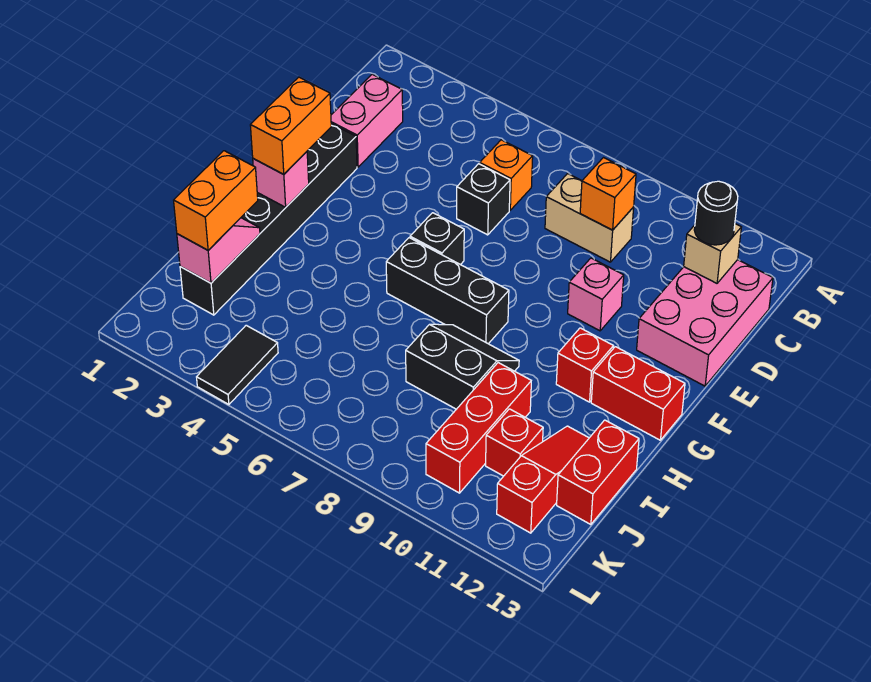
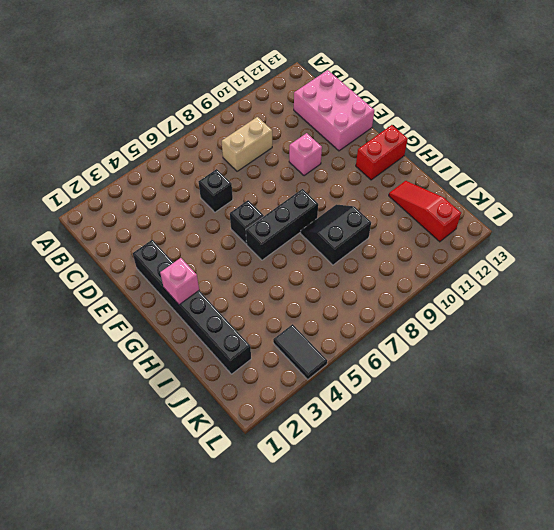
none -> pink 1x2 brick [331,74,403,167]
none -> orange 1x1 brick [480,140,533,210]
none -> red 1x1 brick [556,328,613,402]

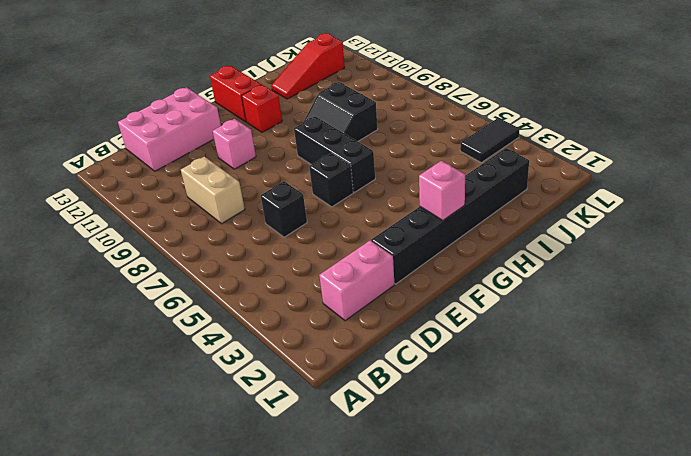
none -> orange 1x1 brick [480,140,533,210]
none -> red 1x3 brick [426,363,531,493]
none -> red 1x2 brick [557,420,639,525]

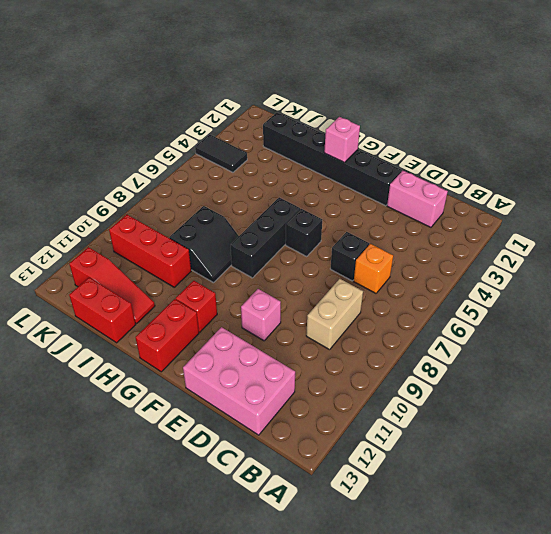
none -> red 1x1 brick [486,409,543,476]
none -> orange 1x1 brick [580,158,636,230]
none -> tan 1x1 brick [684,224,741,283]

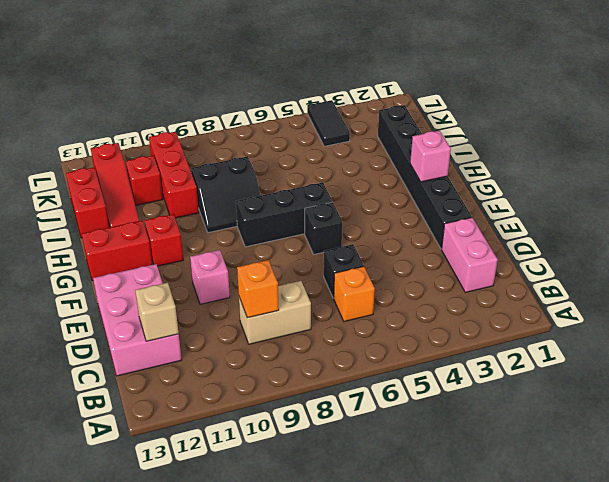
none -> pink 1x2 slope [177,218,260,283]
none -> black 1x1 round brick [694,181,738,245]
none -> orange 1x2 brick [250,77,331,174]

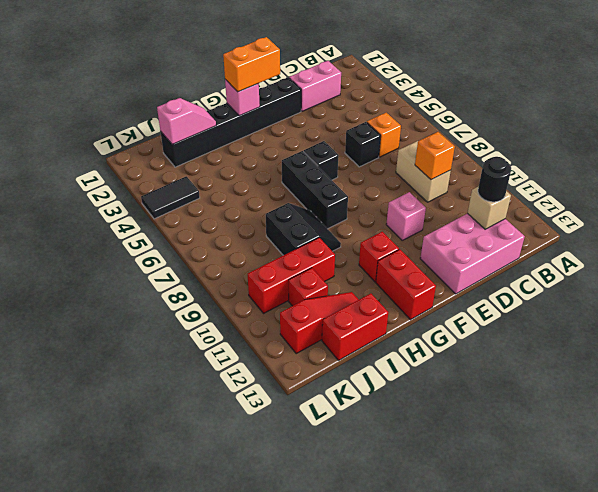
none -> orange 1x2 brick [174,151,258,250]

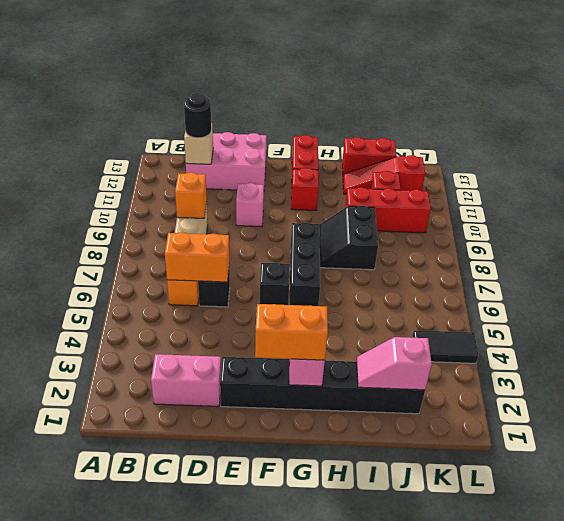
orange 1x2 brick [165,232,229,282] -> orange 1x2 brick moved to [174,151,258,250]

